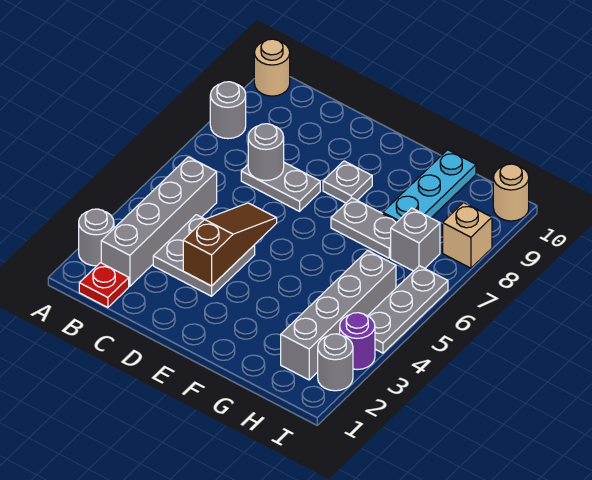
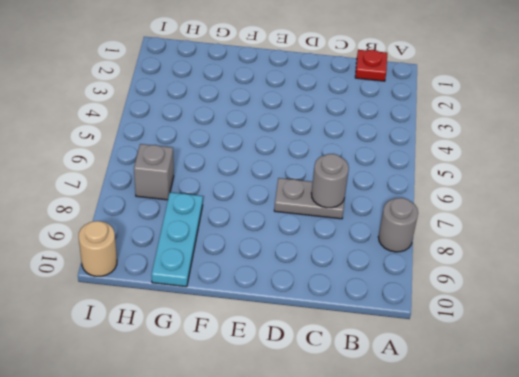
none -> grey 1x1 round brick [79,209,114,266]
none -> tan 1x1 round brick [254,39,290,96]
none -> grey 1x4 brick [101,157,217,286]

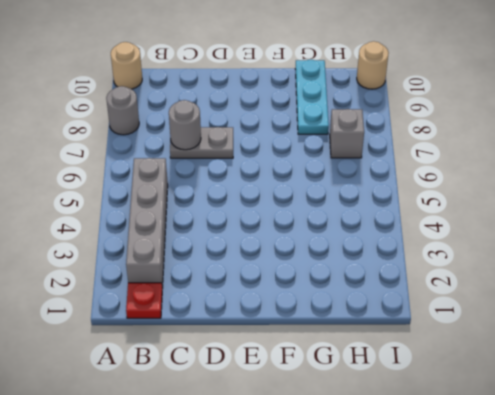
none -> grey 1x1 round brick [79,209,114,266]
none -> grey 2x2 plate [153,215,255,296]
none -> grey 1x1 plate [323,161,372,203]

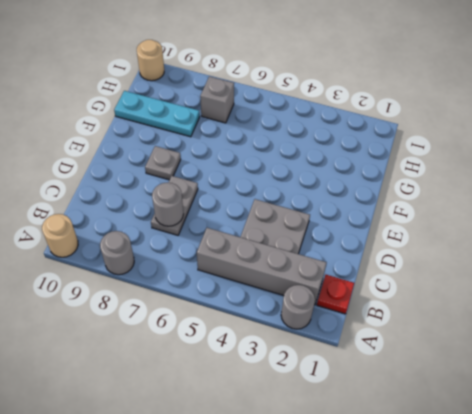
none -> grey 1x2 plate [331,198,397,258]
none -> grey 1x4 brick [281,251,396,380]
none -> grey 1x1 round brick [318,334,353,391]

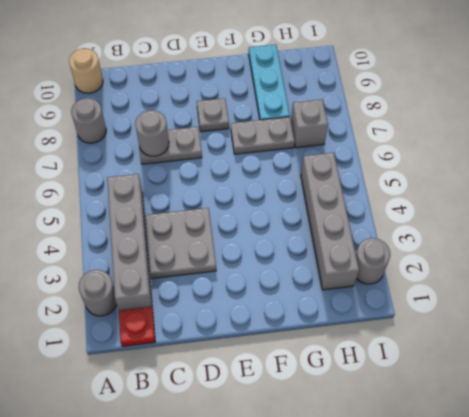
none -> purple 1x1 round brick [340,313,375,370]
none -> grey 1x3 plate [368,266,448,353]
none -> tan 1x1 brick [443,203,492,268]

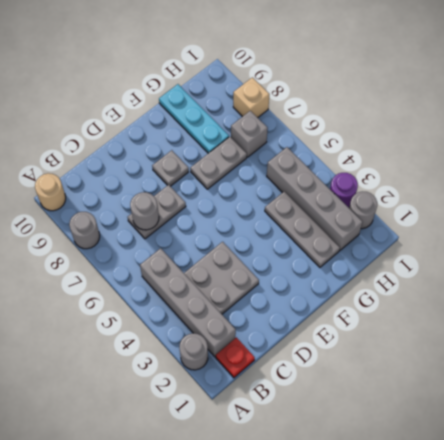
grey 1x3 plate [265,191,340,267] -> grey 1x3 plate moved to [368,266,448,353]
none -> tan 1x1 round brick [493,164,529,221]
none -> brown 1x3 slope [183,203,277,286]

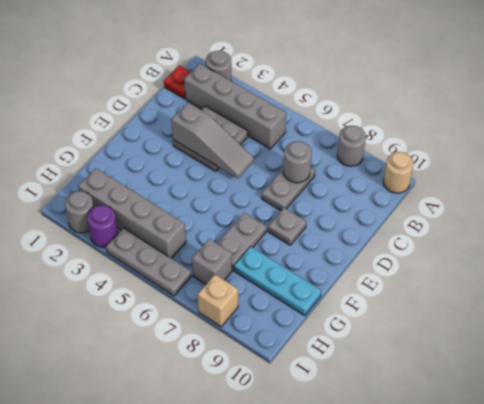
grey 1x3 slope [171,103,254,178] -> brown 1x3 slope [183,203,277,286]
none -> tan 1x1 round brick [493,164,529,221]

